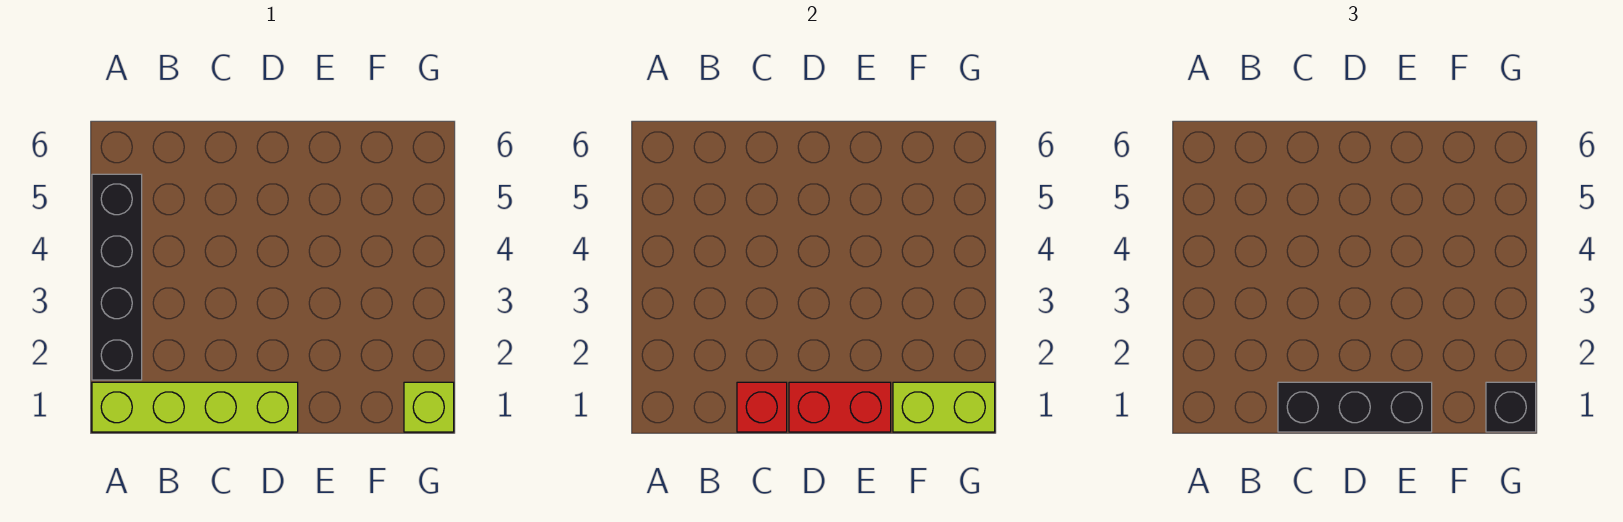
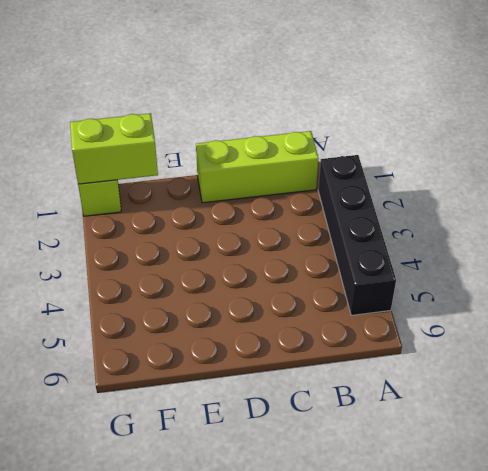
lime 1x3 brick [196,131,319,203] -> lime 1x4 brick [92,382,298,432]
none -> red 1x1 brick [737,382,787,432]
none -> red 1x2 brick [789,382,891,432]

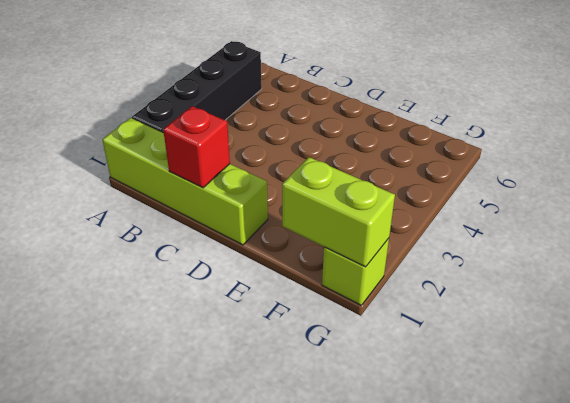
none -> red 1x2 brick [789,382,891,432]
none -> black 1x3 brick [1278,382,1432,432]

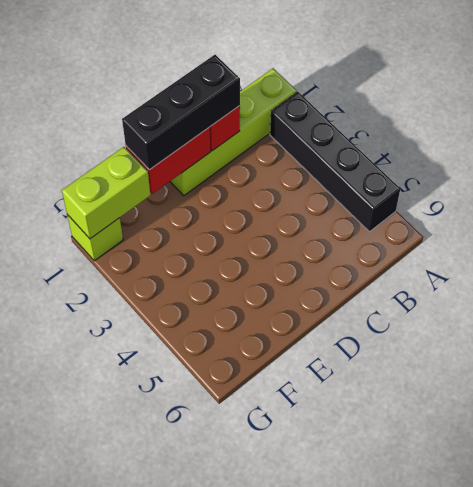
none -> black 1x1 brick [1486,382,1536,432]

